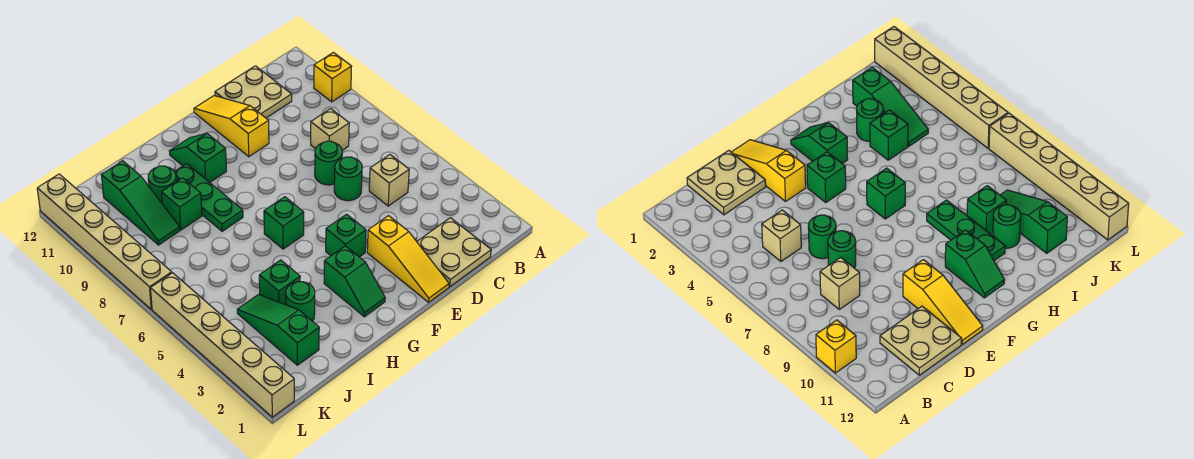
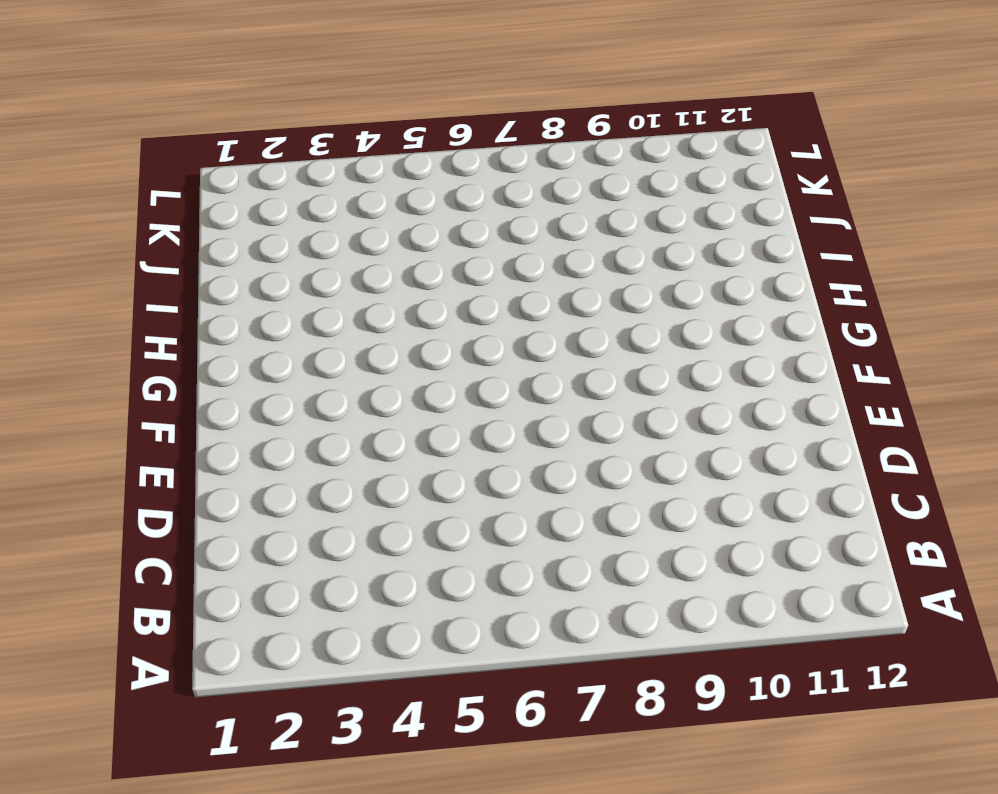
none -> yellow 1x1 brick [314,52,352,102]
none -> tan 2x2 plate [417,218,491,287]
none -> tan 1x1 brick [369,155,409,206]

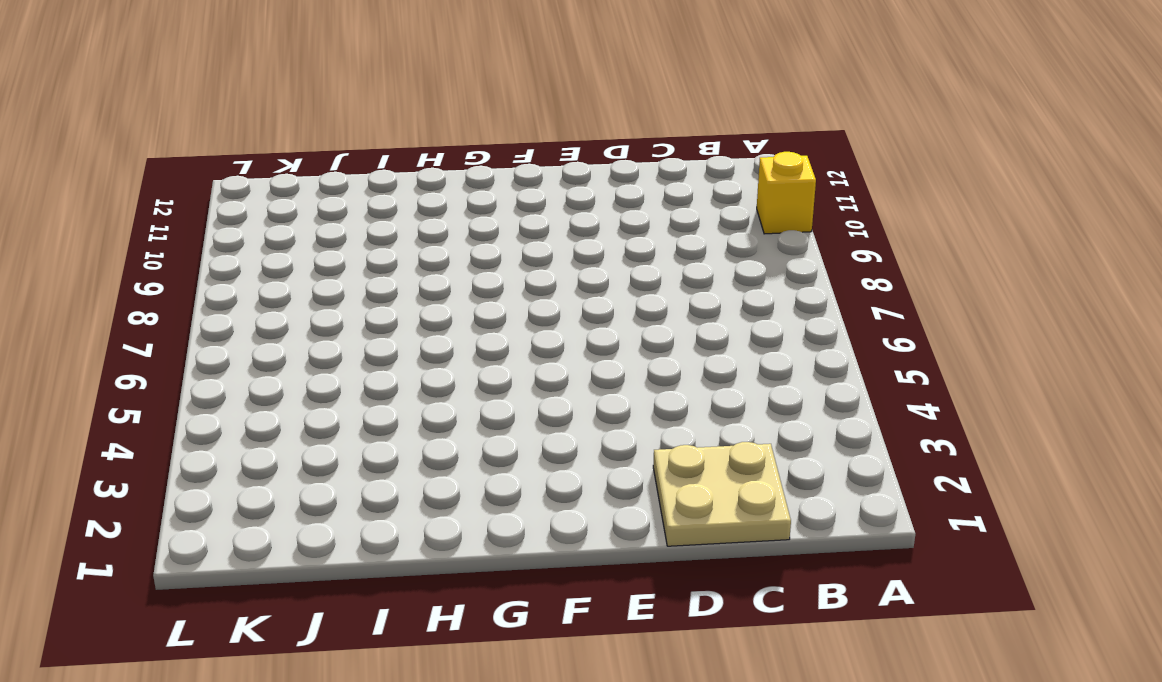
none -> tan 1x1 brick [369,155,409,206]
none -> tan 1x1 brick [311,109,349,150]
none -> tan 2x2 plate [215,66,292,118]

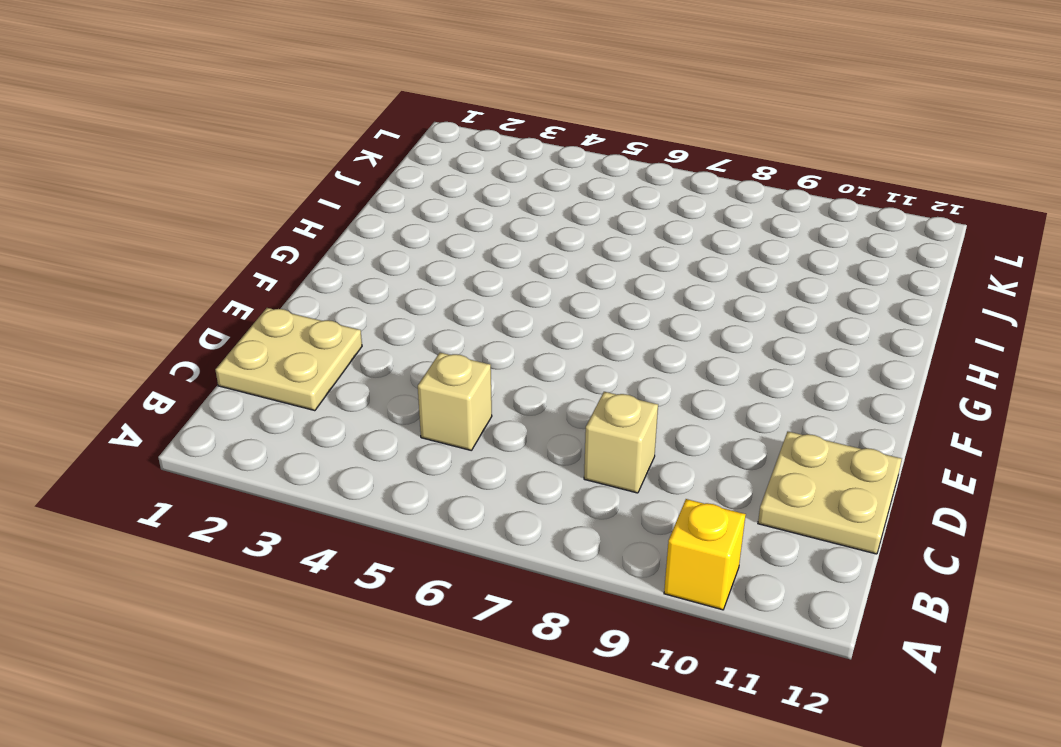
none -> green 1x1 round brick [334,157,362,201]
none -> green 1x1 round brick [315,141,342,185]
none -> yellow 1x3 slope [367,216,449,302]

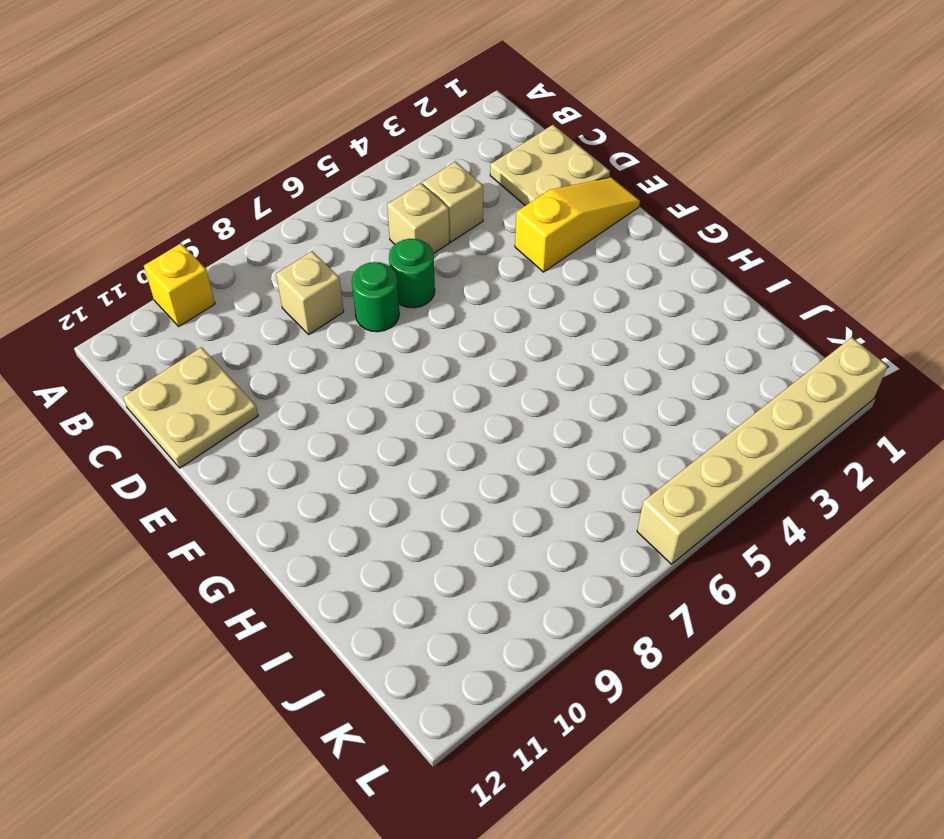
tan 1x1 brick [423,162,483,242] -> none
none -> yellow 1x3 slope [194,96,269,157]
none -> green 1x1 brick [326,214,366,257]
none -> green 1x2 slope [324,246,385,317]

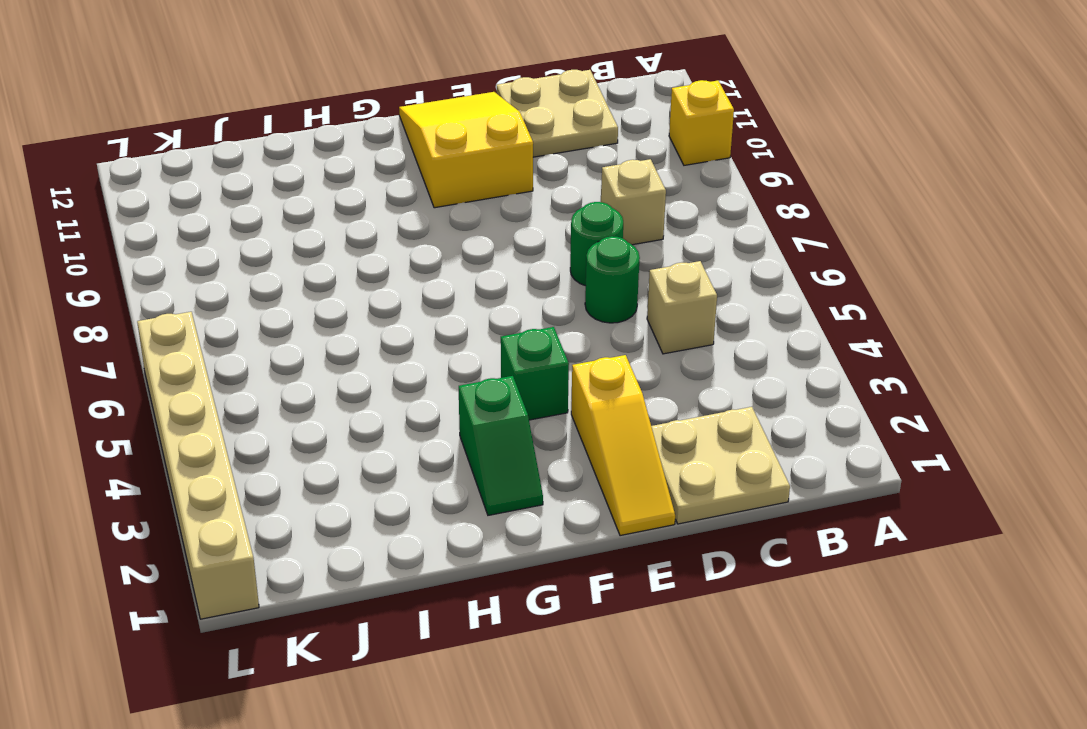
yellow 2x3 slope [399,92,533,208] -> yellow 1x3 slope [194,96,269,157]
none -> green 1x1 brick [264,197,304,249]
none -> green 1x2 slope [169,134,226,182]
none -> green 1x3 plate [174,164,243,231]

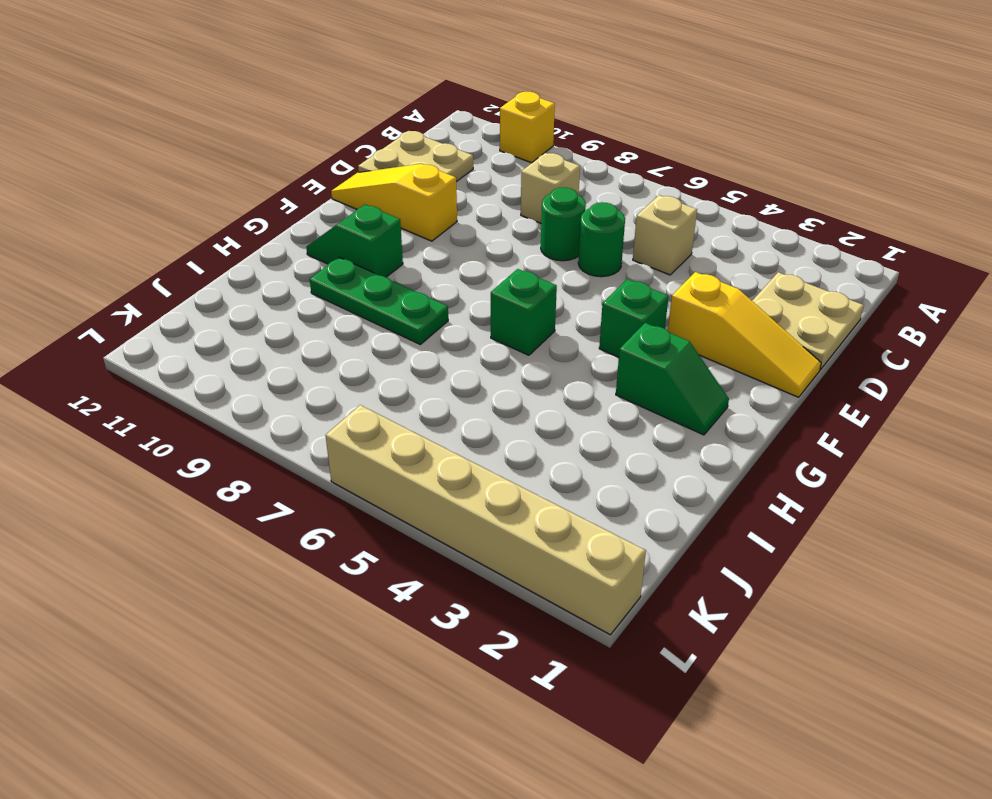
none -> green 1x1 round brick [286,282,315,321]
none -> green 1x1 brick [259,260,300,305]
none -> green 1x1 brick [161,178,202,230]

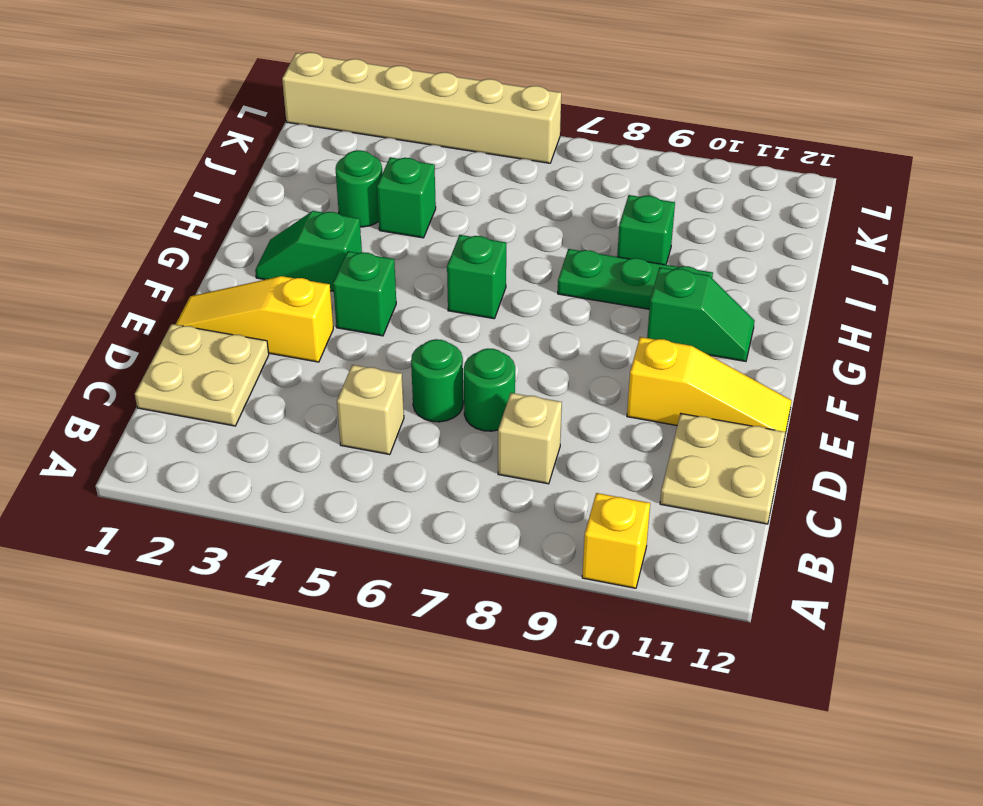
none -> green 1x1 round brick [148,166,176,203]
none -> green 1x3 slope [237,294,319,365]
none -> green 1x3 slope [101,161,180,245]

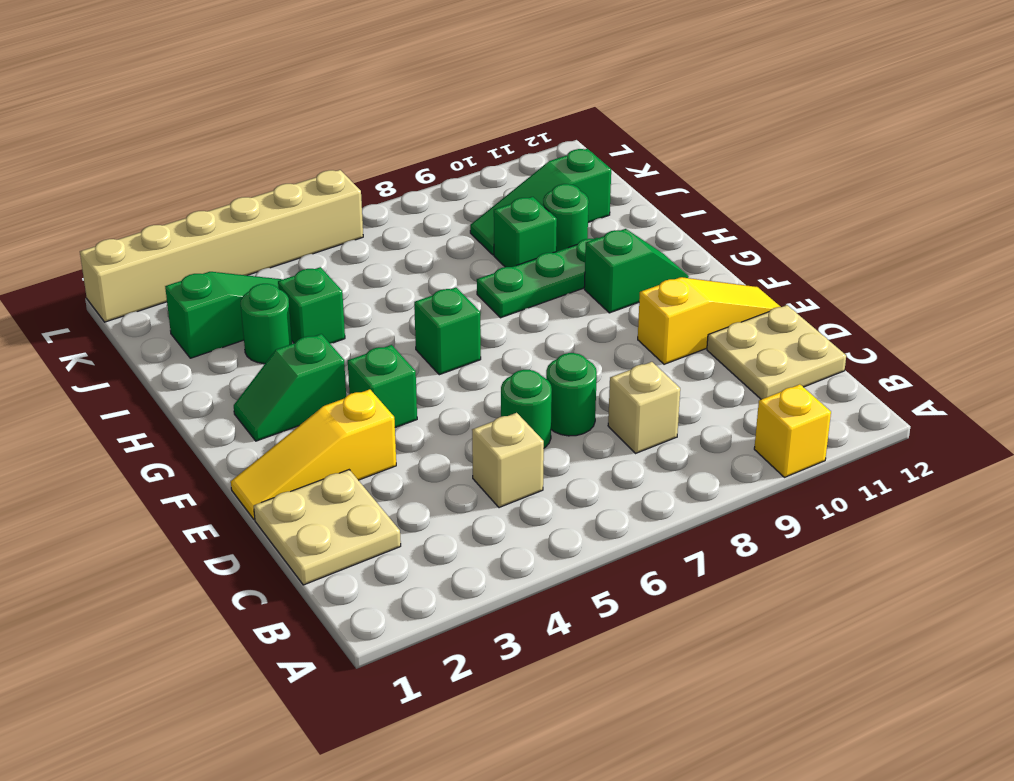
none -> tan 1x6 brick [37,174,172,309]

